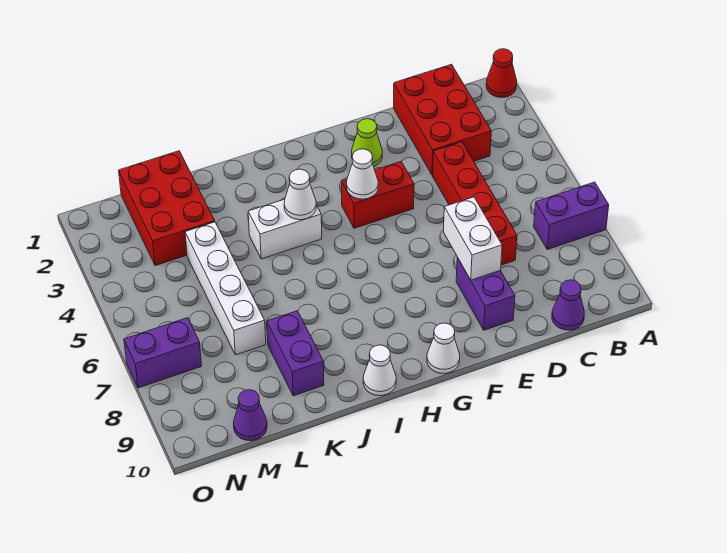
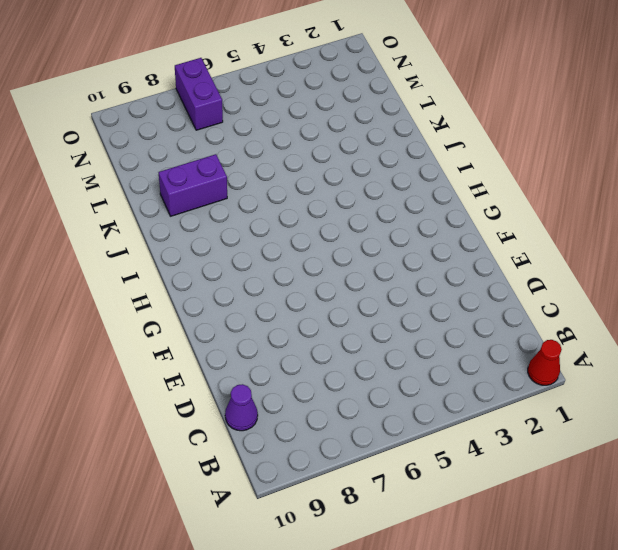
none -> purple 1x2 brick [534,182,609,249]
none -> red 2x3 brick [394,64,491,175]
none -> red 1x4 brick [433,142,517,265]

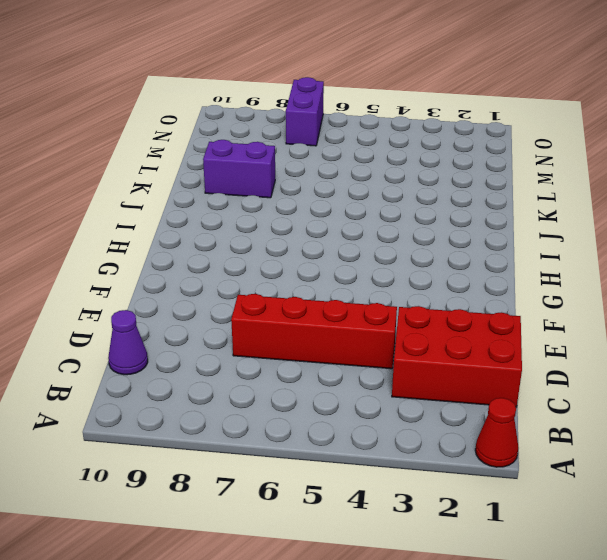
none -> purple 1x2 brick [534,182,609,249]
none -> purple 1x2 brick [456,257,515,330]
none -> lime 1x1 cone [352,119,382,167]

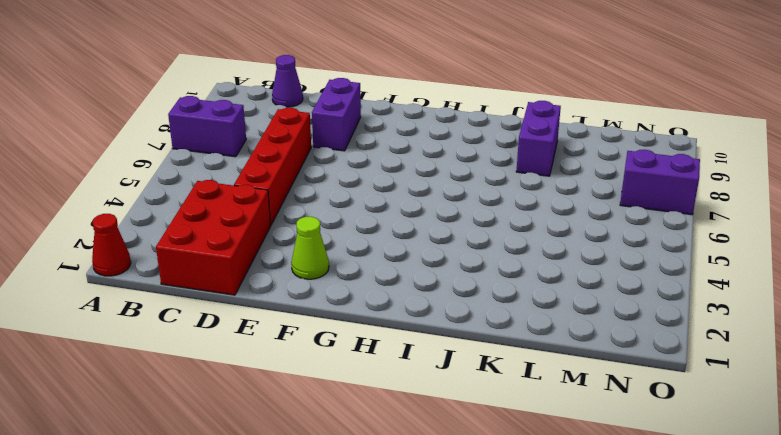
none -> red 1x2 brick [342,161,414,228]
none -> white 1x1 cone [427,323,460,374]
none -> white 1x2 brick [248,199,322,259]

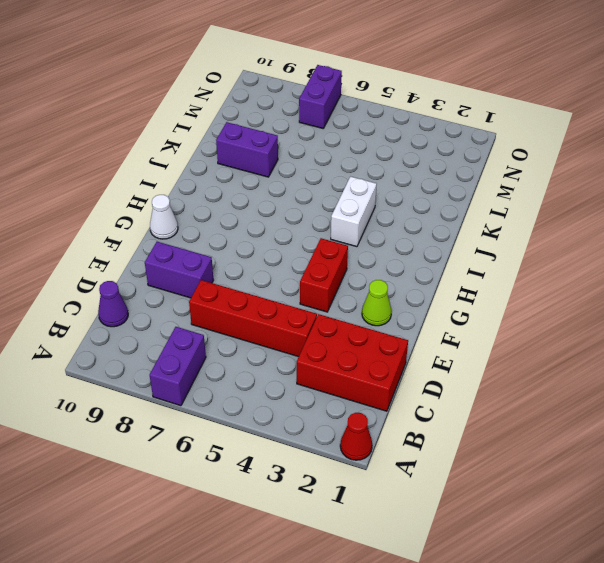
none -> white 1x1 cone [363,345,396,396]
none -> red 2x3 brick [119,151,215,266]
none -> white 1x4 brick [185,222,266,355]

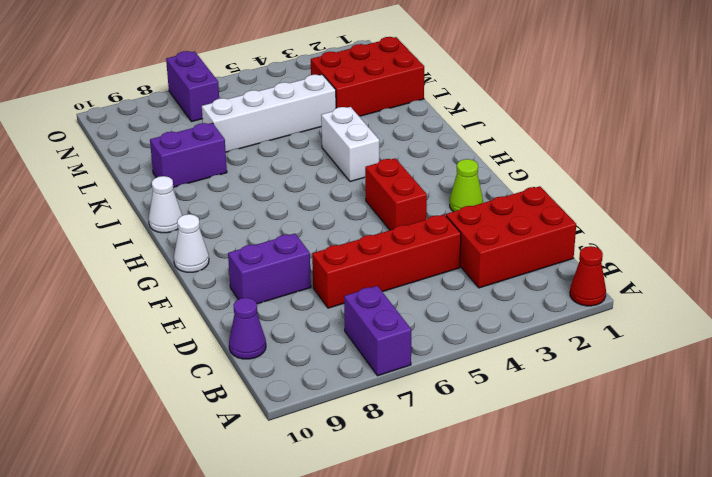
none -> purple 1x1 cone [234,390,267,441]
none -> white 1x2 brick [443,197,502,280]
none -> white 1x1 cone [346,149,378,199]

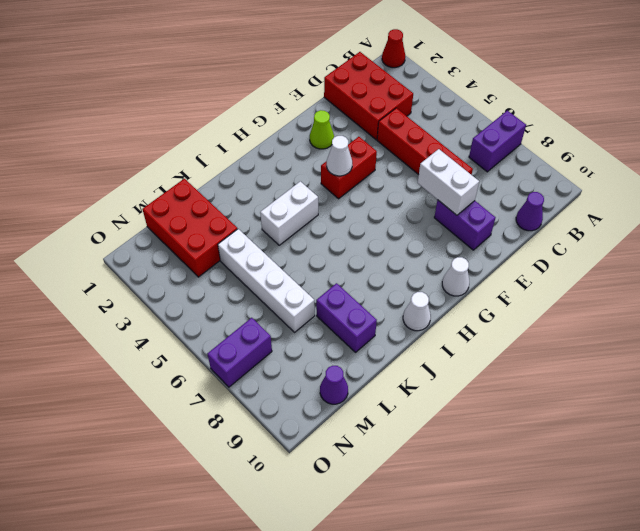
none -> white 1x1 cone [284,169,316,220]

